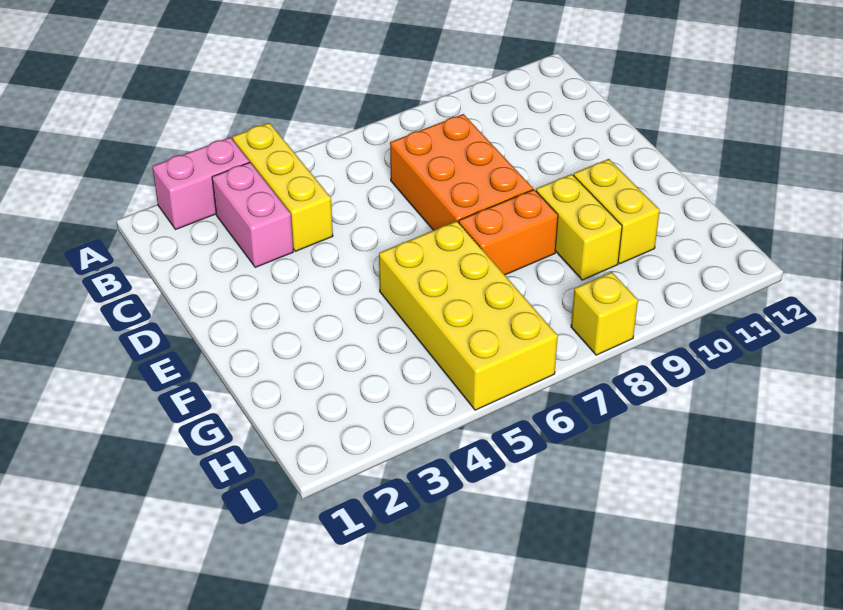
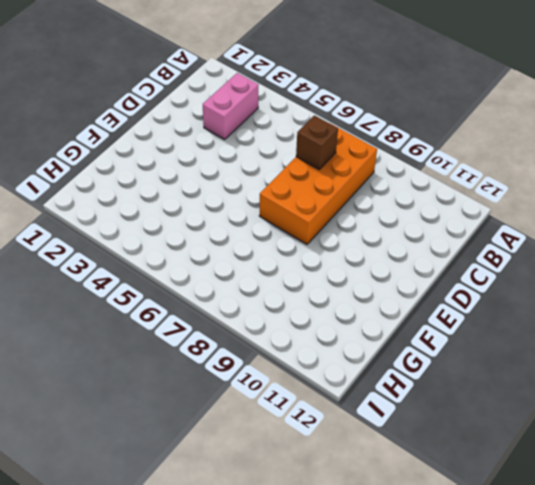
orange 2x4 brick [259,123,377,244] -> orange 2x3 brick [390,114,533,230]
brown 1x1 brick [296,115,338,169] -> none
none -> pink 1x2 brick [152,137,249,229]
none -> yellow 1x3 brick [232,123,333,251]

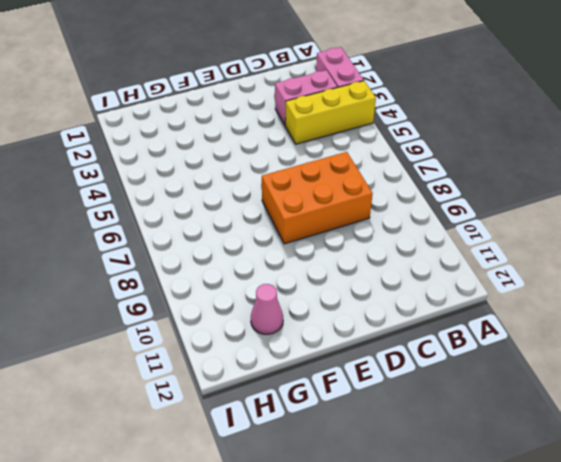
pink 1x1 cone [251,284,283,334] -> none
none -> yellow 2x4 brick [379,221,558,410]
none -> orange 1x2 brick [459,190,558,275]

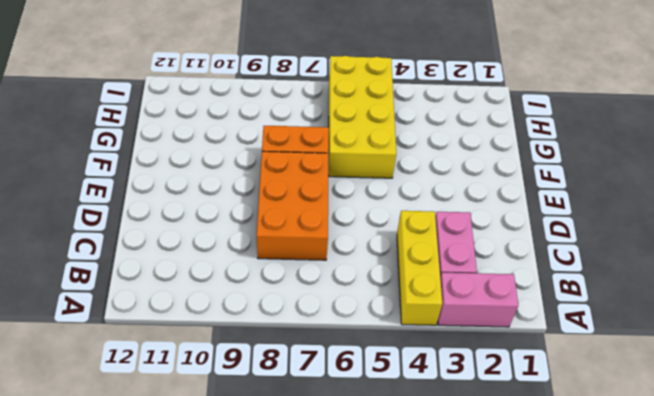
none -> yellow 1x2 brick [536,174,622,280]
none -> yellow 1x2 brick [573,159,660,264]

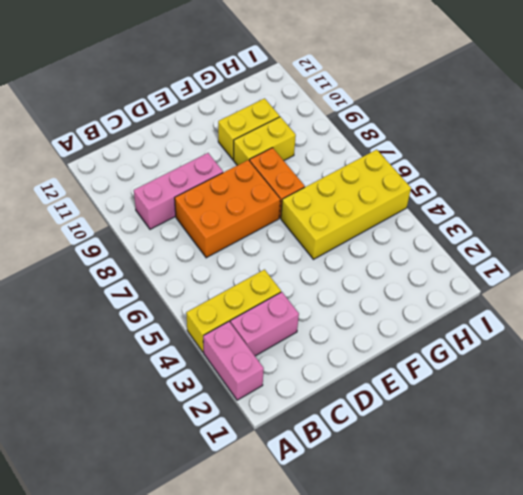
pink 1x3 brick [134,153,223,229] -> none
none -> yellow 1x1 brick [571,272,638,355]

